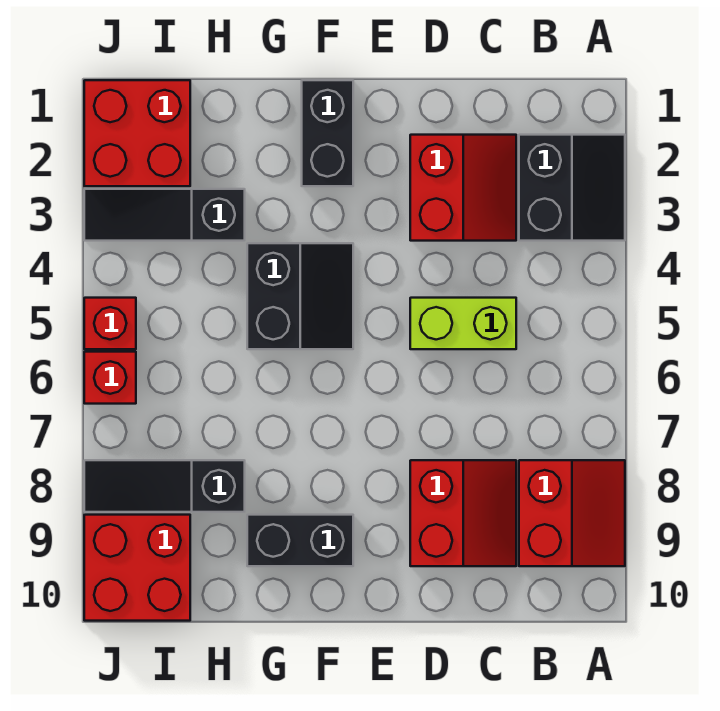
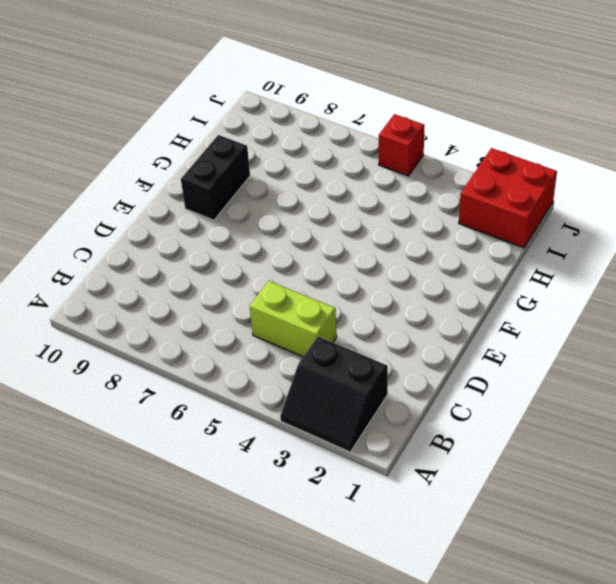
lime 1x2 brick [250,281,337,357] -> lime 1x2 brick turned to [410,298,516,349]
none -> red 2x2 slope [519,460,625,566]
none -> red 2x2 slope [410,135,516,241]
none -> red 2x2 slope [410,460,516,566]

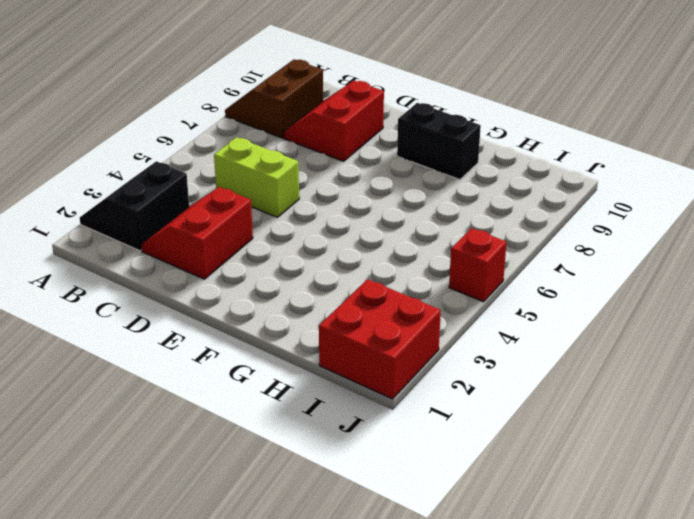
brown 2x2 slope [225,60,323,138] -> red 2x2 slope [519,460,625,566]
none -> black 1x2 brick [302,80,353,186]
none -> black 2x2 slope [247,243,353,349]
none -> black 1x3 slope [84,189,245,241]

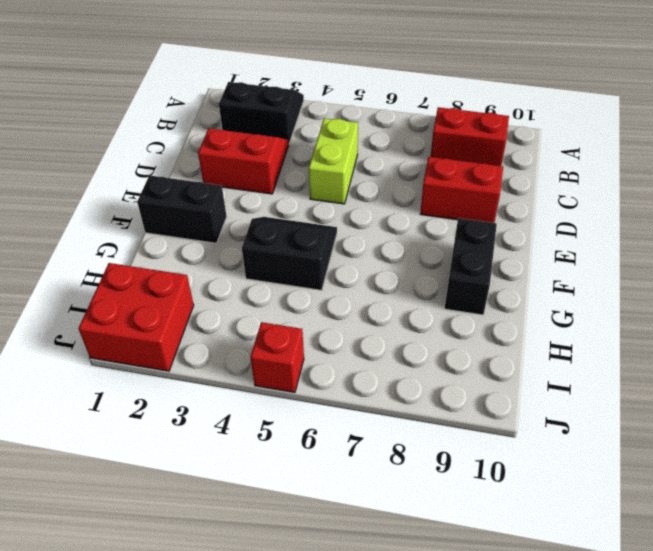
none -> black 1x3 slope [84,189,245,241]
none -> black 1x3 slope [84,460,245,512]
none -> red 2x2 brick [84,515,190,621]

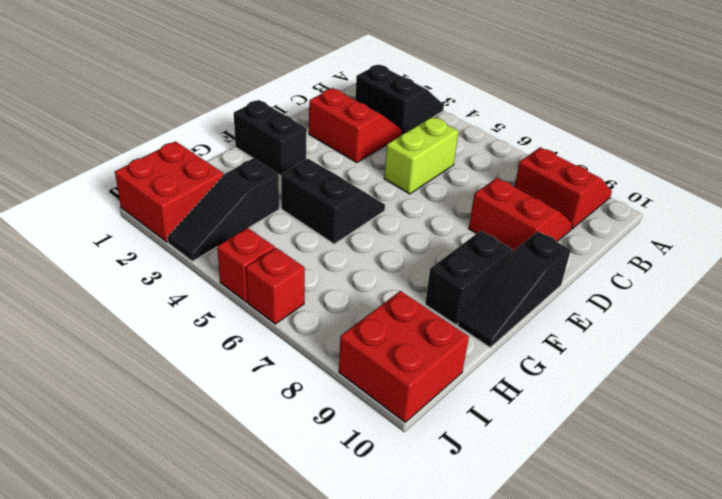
black 1x3 slope [458,231,571,347] -> black 1x3 slope moved to [84,460,245,512]

